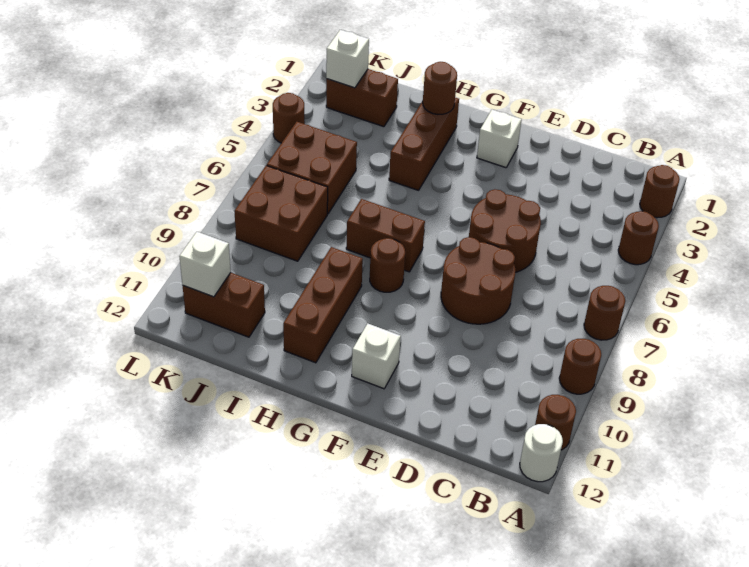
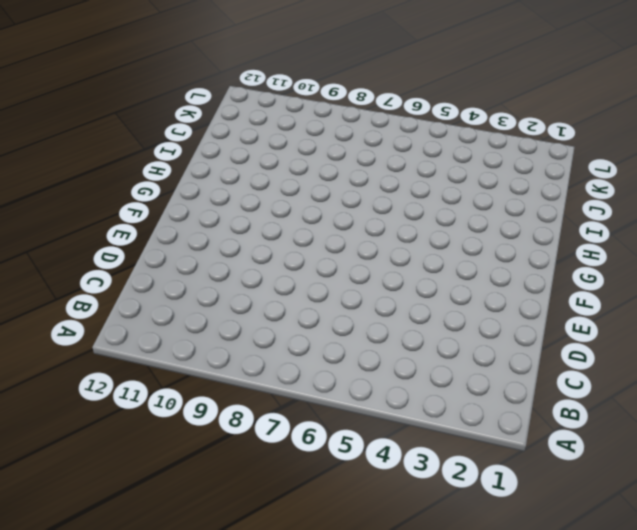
none -> brown 1x1 round brick [640,165,680,218]
none -> brown 1x1 round brick [618,211,659,265]
none -> brown 1x1 round brick [584,286,625,340]

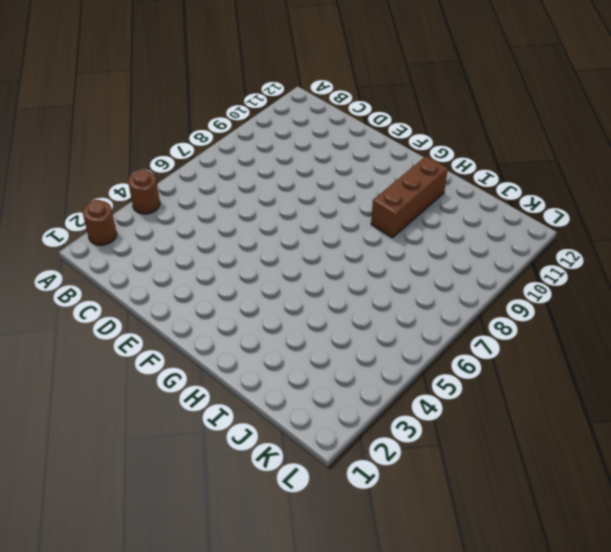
none -> brown 1x1 round brick [584,286,625,340]
none -> brown 1x1 round brick [559,339,601,394]
none -> brown 1x1 round brick [535,395,576,450]

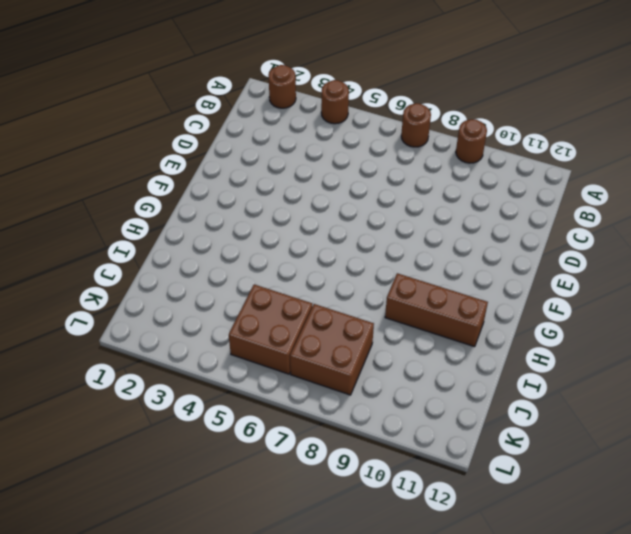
none -> brown 1x1 round brick [535,395,576,450]
none -> white 1x1 round brick [520,424,563,482]
none -> brown 2x2 round brick [469,189,541,272]

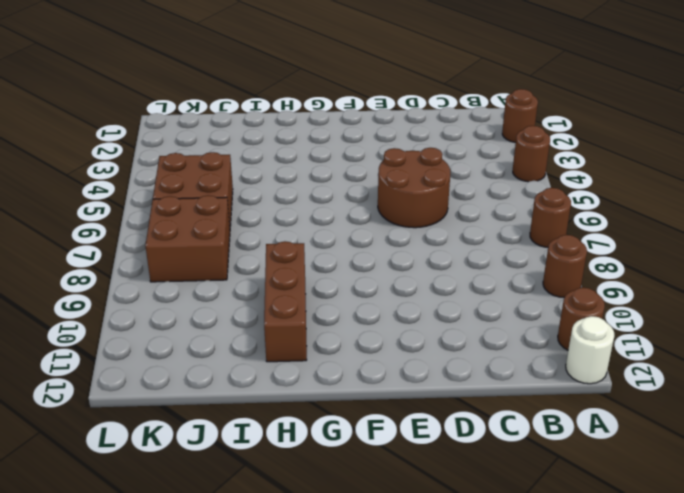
none -> brown 2x2 round brick [441,237,515,324]
none -> white 1x1 brick [477,110,522,168]
none -> white 1x1 brick [352,323,401,389]

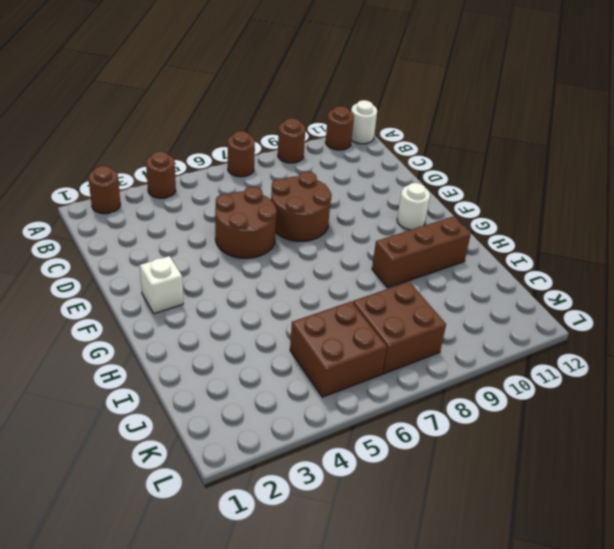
white 1x1 round brick [397,183,430,230] -> white 1x1 brick [352,323,401,389]
none -> brown 1x2 brick [346,199,425,272]
none -> brown 1x1 round brick [370,238,405,292]
none -> brown 1x3 brick [389,97,459,190]

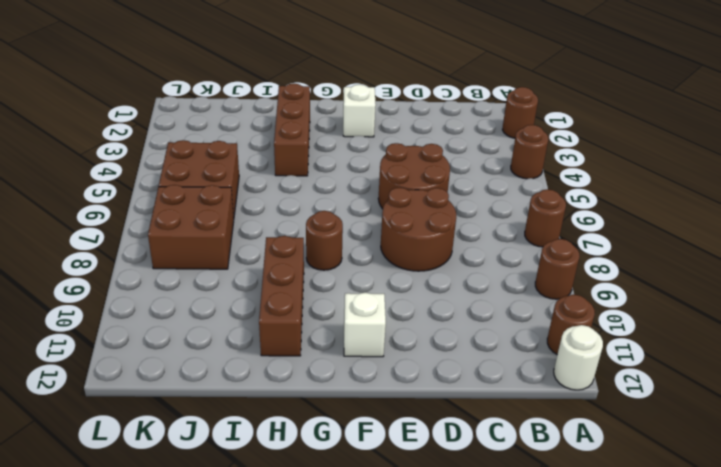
none -> brown 1x2 brick [346,199,425,272]
none -> brown 1x2 brick [326,69,398,127]
none -> brown 1x2 brick [183,273,265,337]

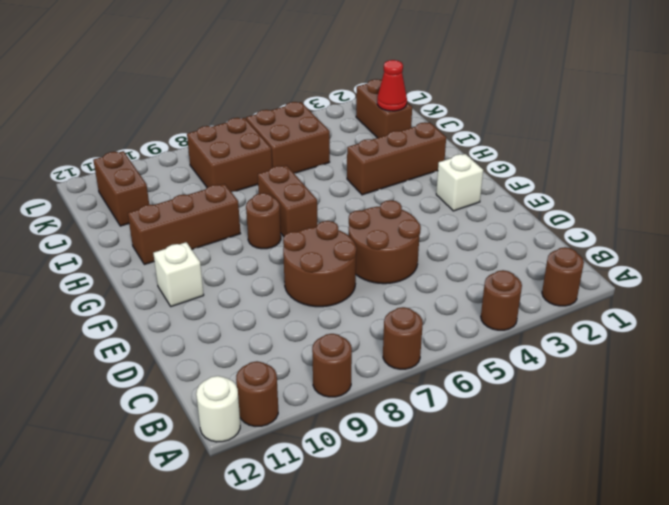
red 1x1 cone [377,60,407,111] -> none
none -> brown 1x1 round brick [273,93,305,143]
none -> brown 1x1 round brick [423,62,457,114]
none -> white 1x1 brick [326,30,369,88]

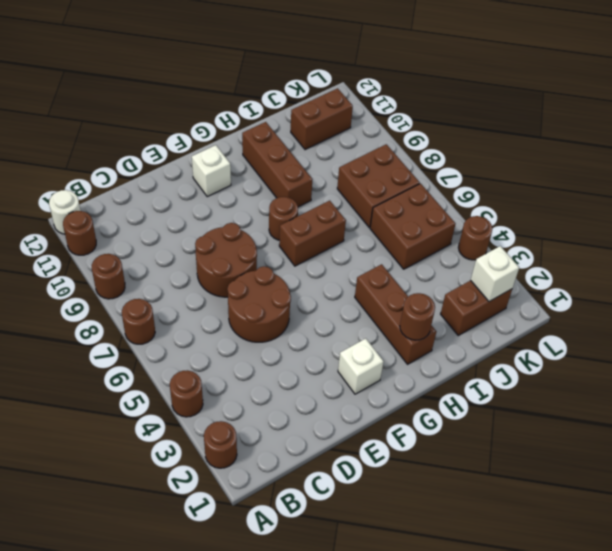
none -> white 1x1 brick [179,232,231,297]

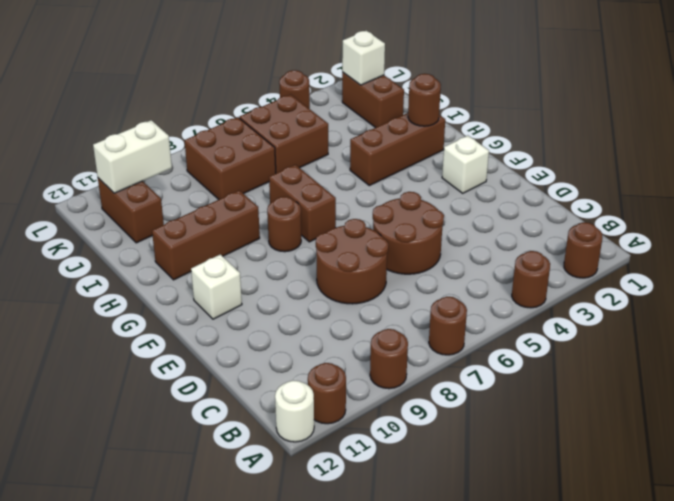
white 1x2 brick [93,120,172,193] -> white 1x1 brick [179,232,231,297]

